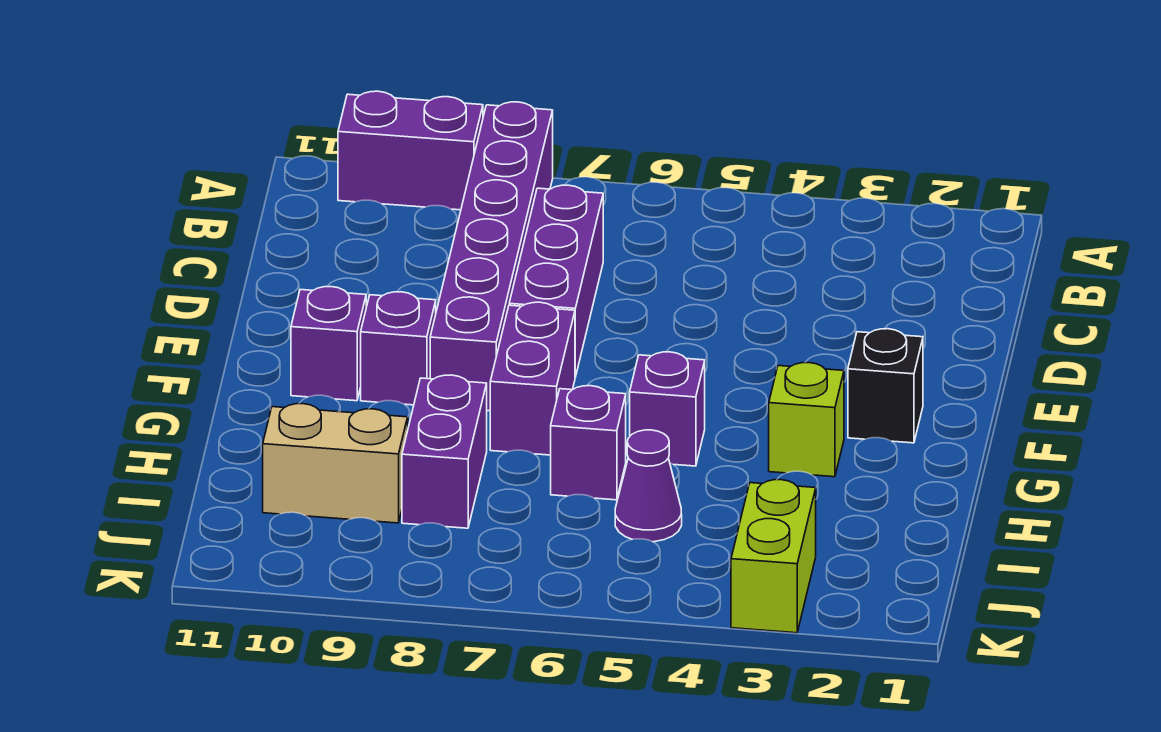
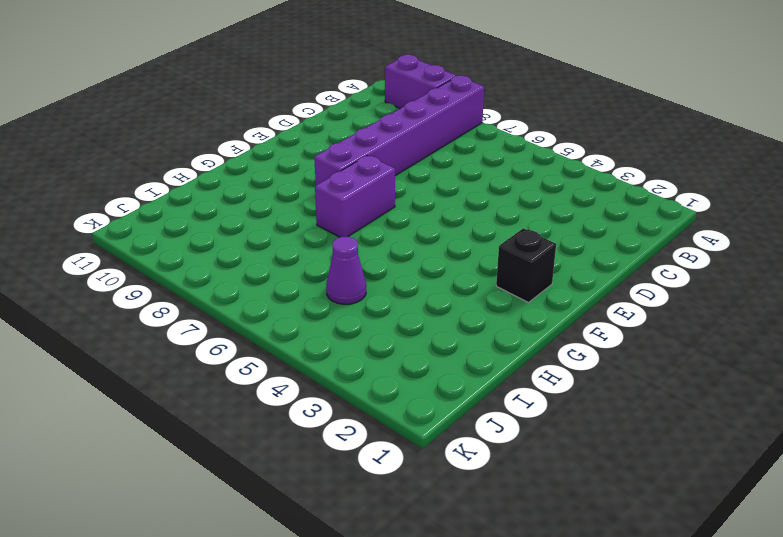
none -> purple 1x3 brick [509,185,603,377]
none -> purple 1x1 brick [361,292,436,405]
none -> purple 1x1 brick [291,287,366,401]

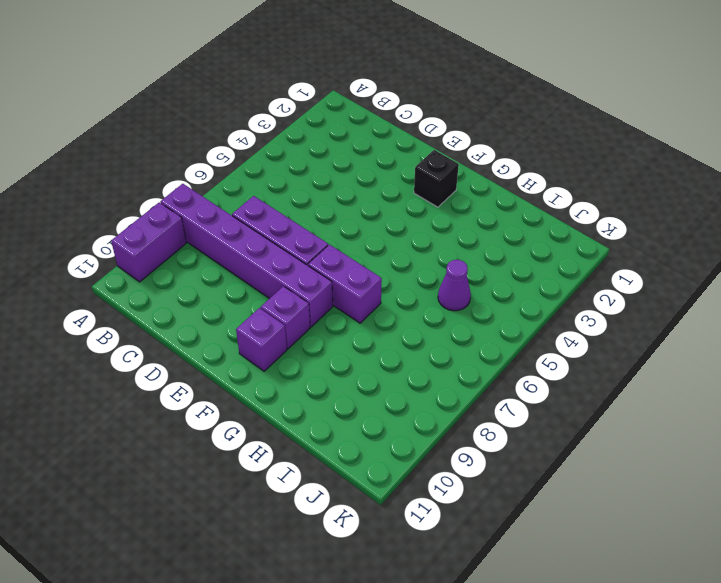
none -> lime 1x1 brick [769,363,844,477]
none -> purple 1x1 brick [630,352,705,466]
none -> purple 1x1 brick [551,386,626,500]

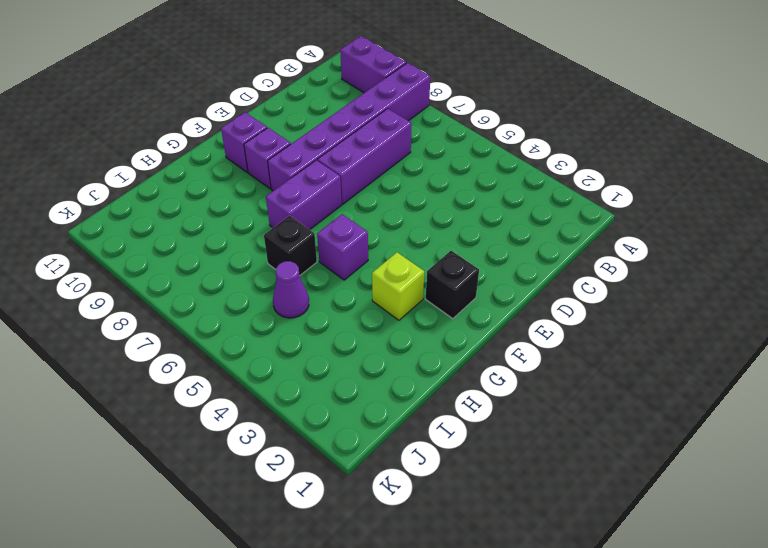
black 1x1 brick [264,216,317,276] -> purple 1x1 brick [551,386,626,500]
none -> purple 1x2 brick [402,375,487,528]
none -> tan 1x2 brick [263,404,408,523]
none -> lime 1x2 brick [731,480,816,633]

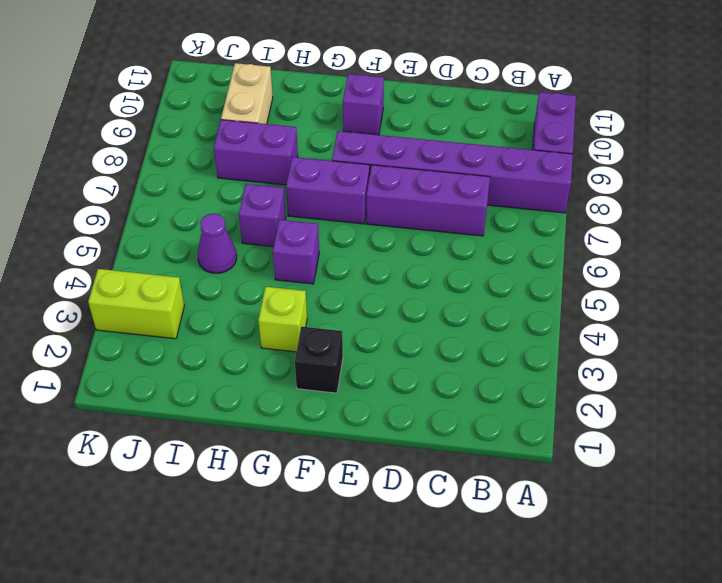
none -> purple 1x1 brick [361,292,436,405]

